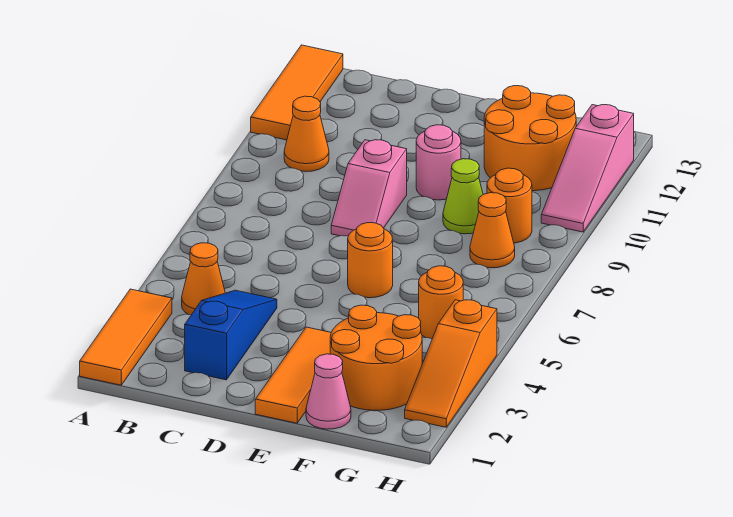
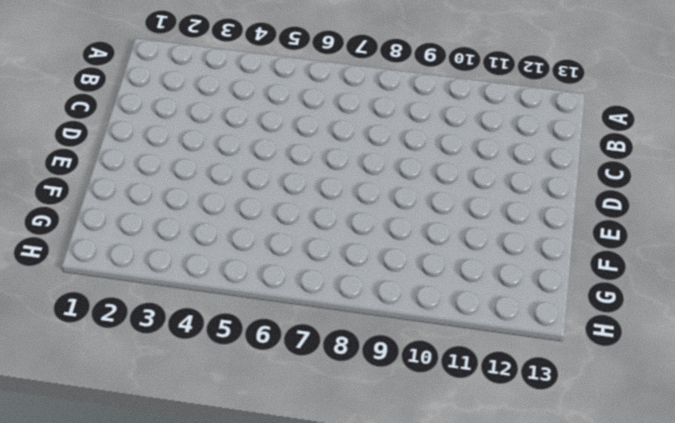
none -> orange 1x3 tile [80,289,172,385]
none -> orange 1x3 tile [251,45,343,140]
none -> orange 1x1 cone [182,243,225,315]

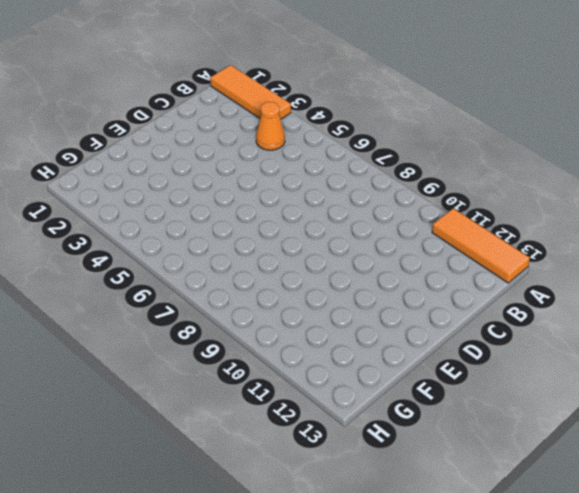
none -> orange 1x1 cone [284,96,329,172]
none -> blue 1x3 slope [185,290,277,380]
none -> pink 1x2 slope [331,140,407,236]

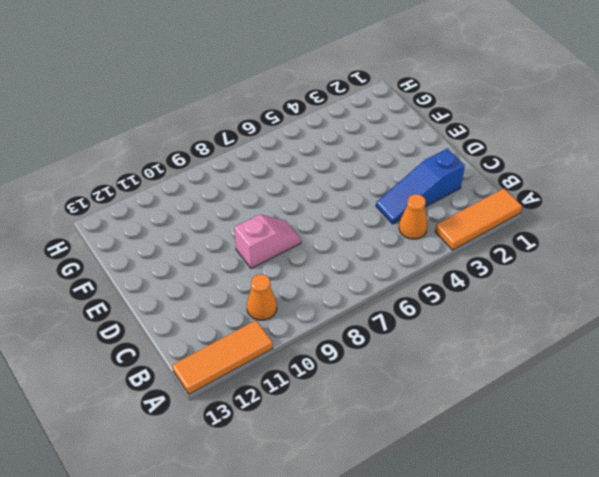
none -> orange 1x3 tile [255,327,331,423]
none -> orange 1x1 round brick [348,223,393,298]
none -> pink 1x1 round brick [416,125,461,200]

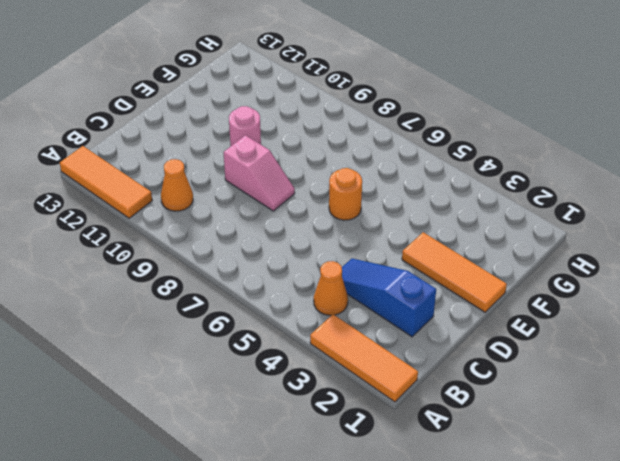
none -> pink 1x1 cone [306,354,351,429]
none -> orange 2x2 round brick [330,305,422,410]
none -> lime 1x1 cone [443,159,483,234]

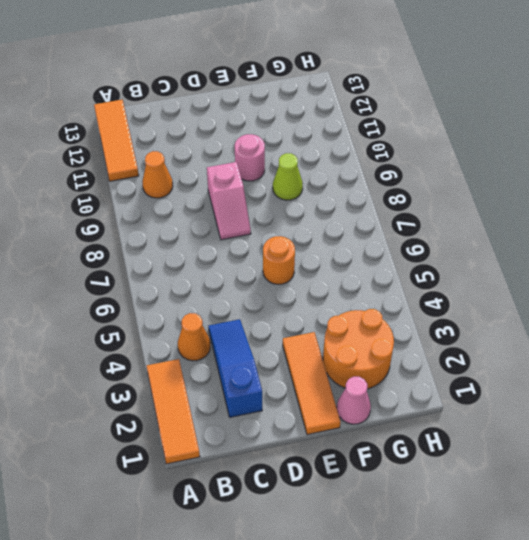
none -> orange 2x2 round brick [484,86,576,191]
none -> orange 1x1 round brick [419,266,463,339]
none -> orange 1x1 cone [470,193,515,268]

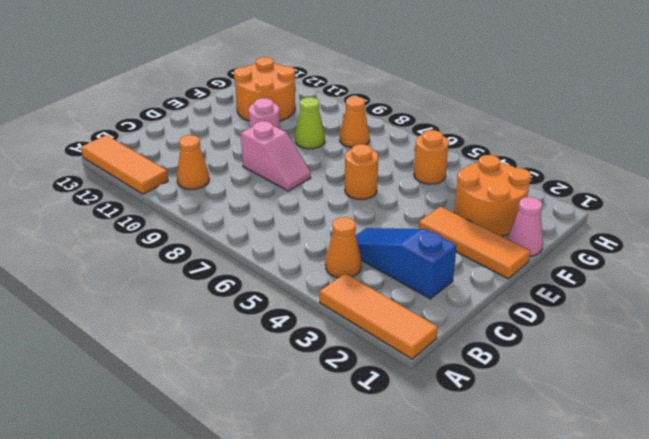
none -> orange 1x1 round brick [487,168,532,243]
none -> orange 1x3 slope [405,300,497,427]
none -> pink 1x3 slope [541,105,634,232]

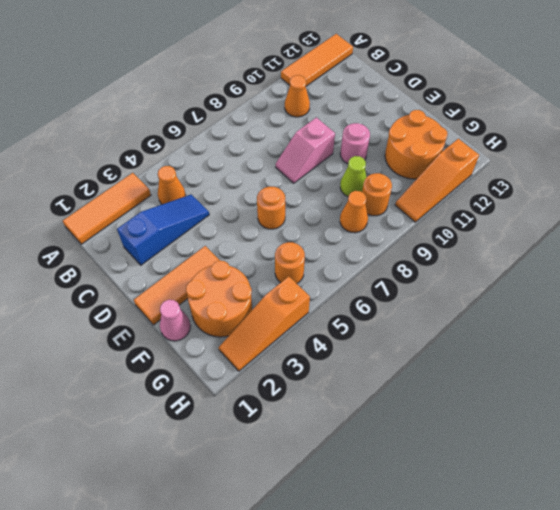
orange 1x3 slope [395,139,479,222] -> pink 1x3 slope [541,105,634,232]

